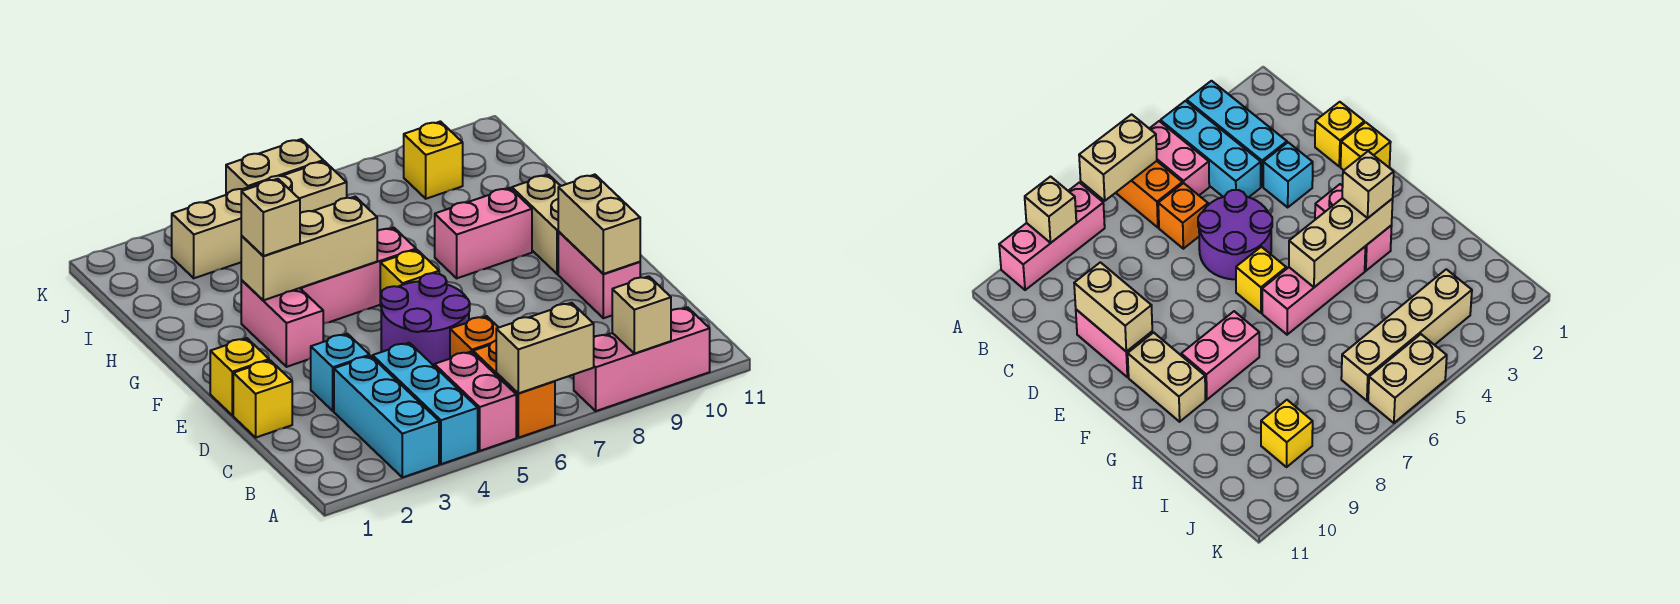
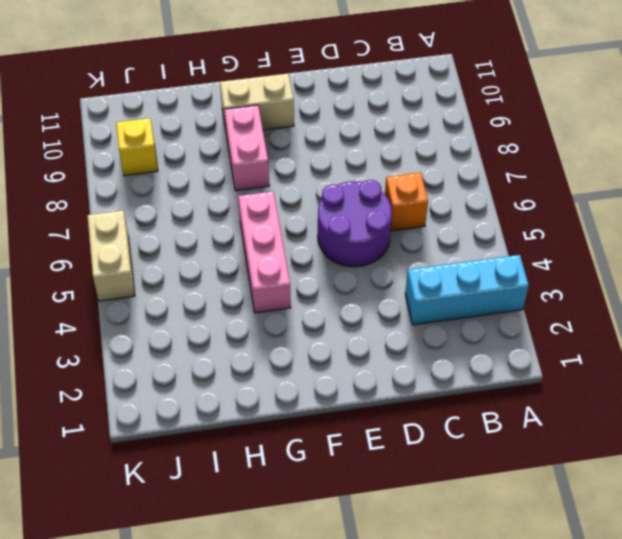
none -> cyan 1x3 brick [373,343,478,464]
none -> pink 1x2 brick [434,352,516,451]
none -> orange 1x2 brick [473,341,555,438]

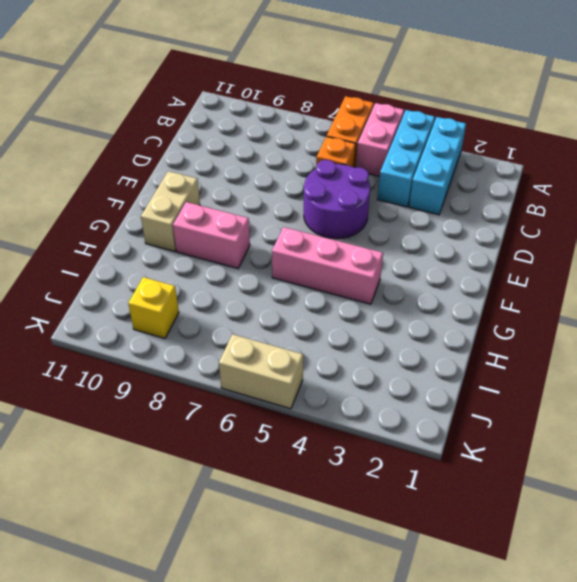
none -> pink 1x3 brick [574,307,710,411]
none -> yellow 1x1 brick [233,360,292,437]
none -> cyan 1x1 brick [311,334,370,411]

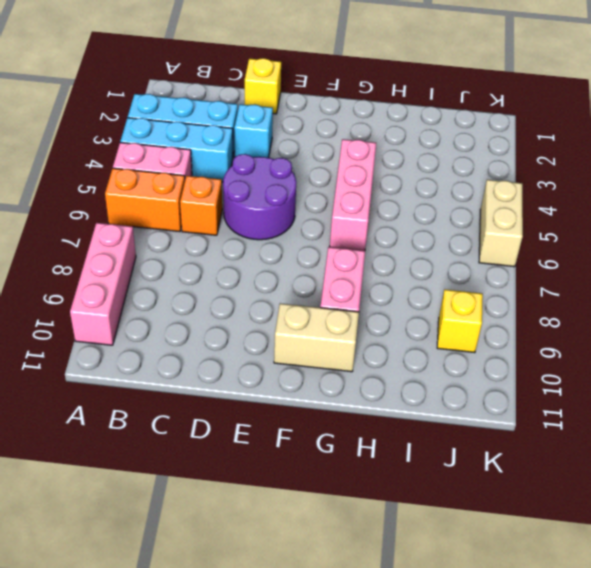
none -> pink 1x2 brick [558,231,640,318]
none -> yellow 1x1 brick [210,338,269,415]
none -> pink 1x2 brick [241,280,323,367]

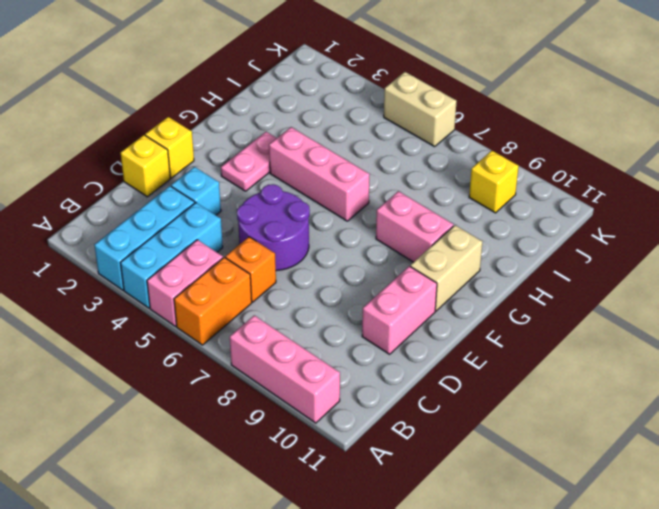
pink 1x2 plate [221,132,276,191] -> pink 1x2 brick [241,280,323,367]
none -> yellow 1x1 brick [380,250,439,306]
none -> tan 1x4 brick [172,161,347,278]
none -> tan 1x2 brick [496,303,594,393]

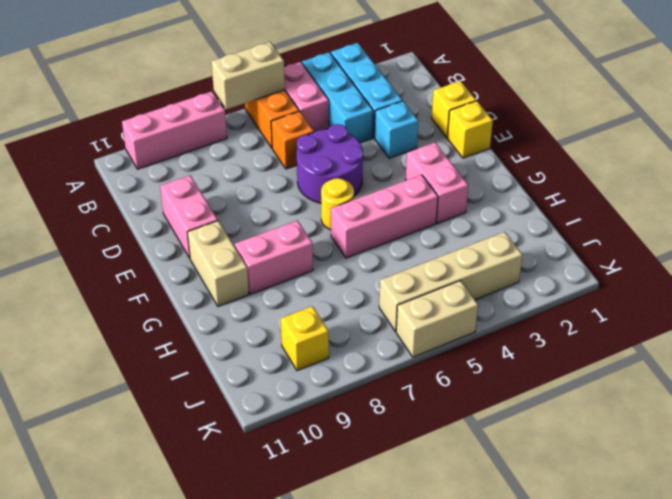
yellow 1x1 round brick [321,178,354,230] -> yellow 1x1 brick [380,250,439,306]
none -> tan 1x1 brick [612,276,671,354]
none -> tan 1x2 brick [558,175,640,274]
none -> tan 1x3 brick [241,197,377,300]

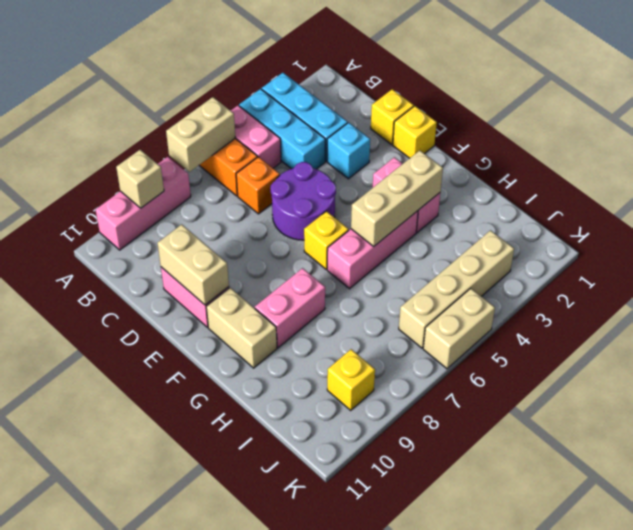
none -> tan 1x1 brick [241,179,300,256]

